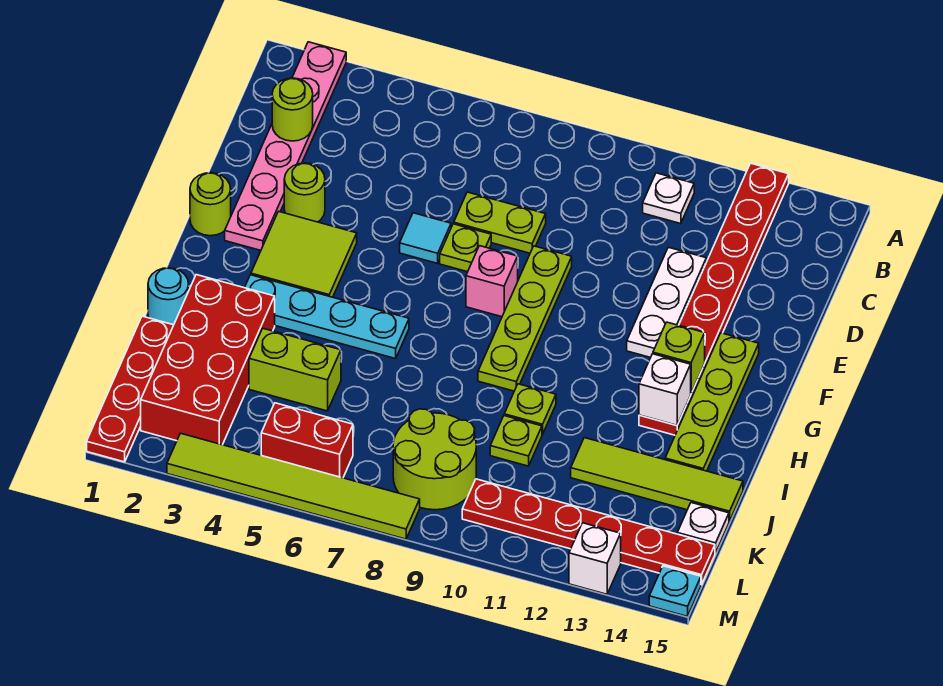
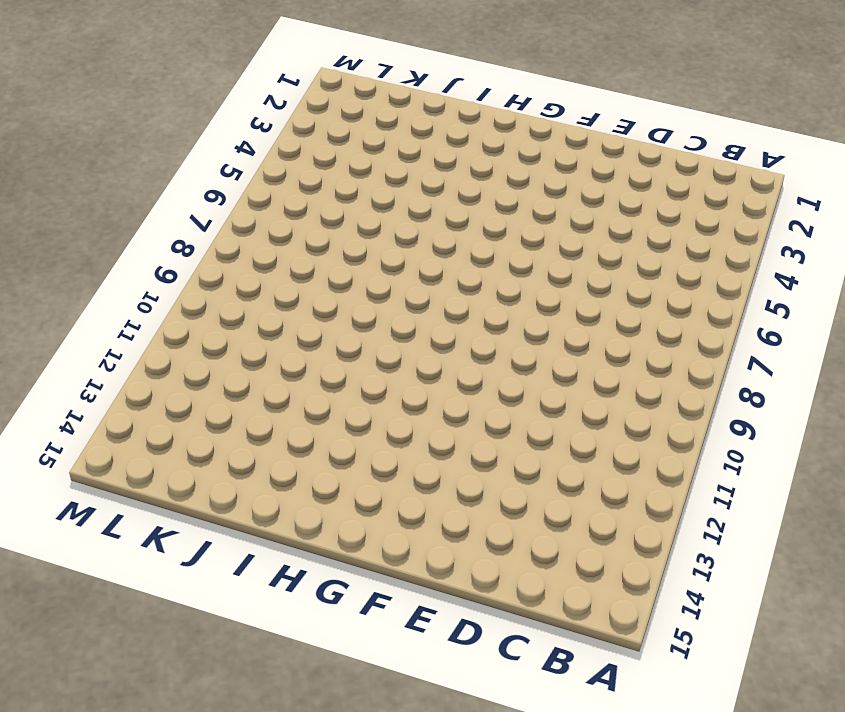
none -> pink 1x6 plate [225,42,346,250]
none -> red 1x8 plate [639,163,789,435]
none -> white 1x1 plate [643,173,694,224]
none -> lime 1x2 plate [454,192,546,253]

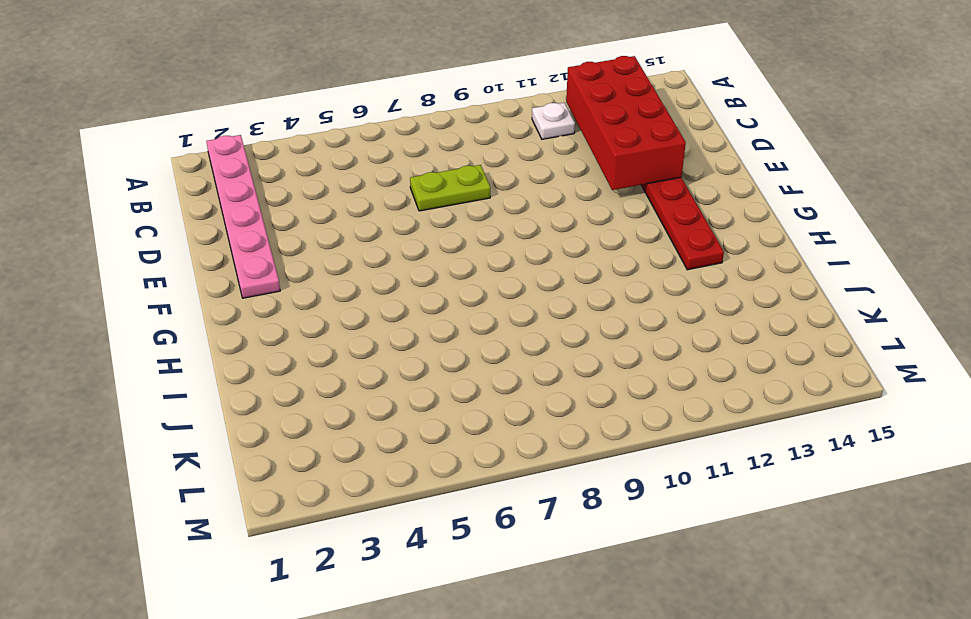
red 2x4 brick [566,56,686,190] -> red 2x4 brick moved to [141,275,275,445]
none -> white 1x3 plate [627,247,706,358]
none -> lime 1x1 round brick [284,163,325,222]
none -> cyan 1x1 tile [400,213,451,263]
none -> lime 1x1 plate [440,224,491,272]

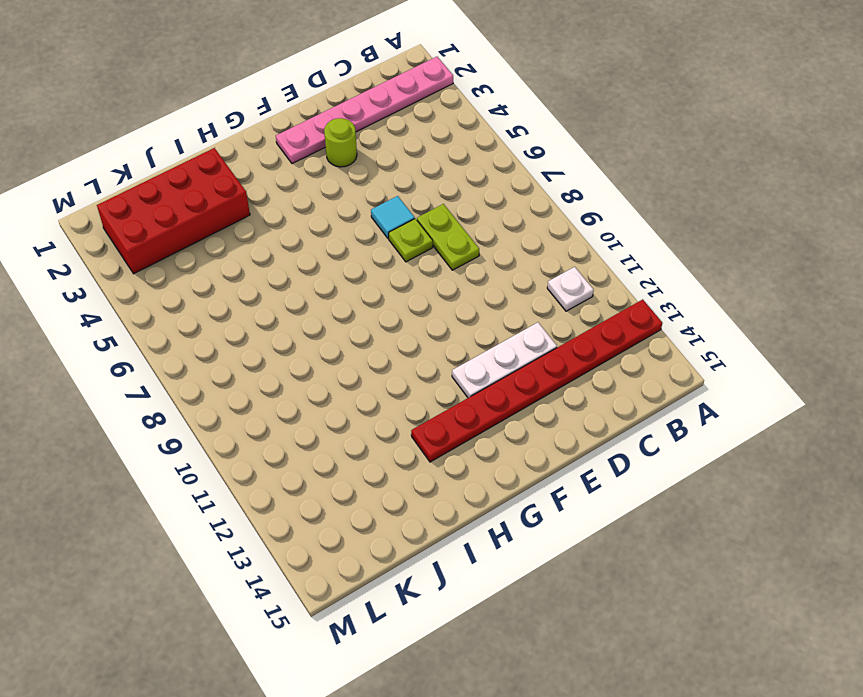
none -> lime 1x4 plate [478,246,572,391]
none -> lime 1x1 round brick [190,173,231,236]
none -> lime 2x2 tile [251,211,357,297]
none -> pink 1x1 brick [466,246,518,317]

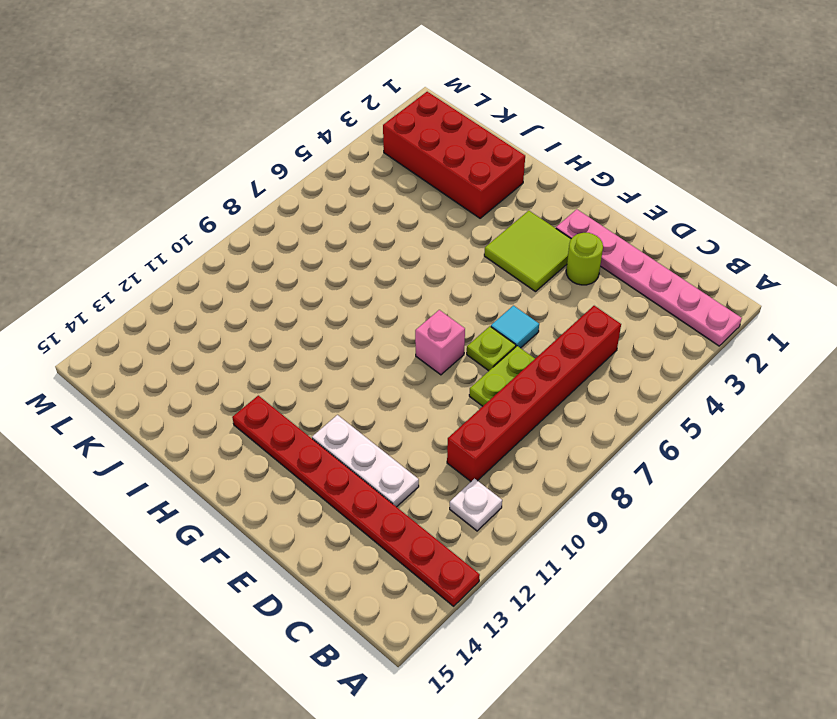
red 1x6 brick [447,306,621,481] -> none
none -> lime 1x4 plate [478,246,572,391]
none -> lime 1x1 round brick [190,173,231,236]
none -> lime 1x4 plate [665,333,759,471]
none -> cyan 1x4 plate [245,275,409,359]

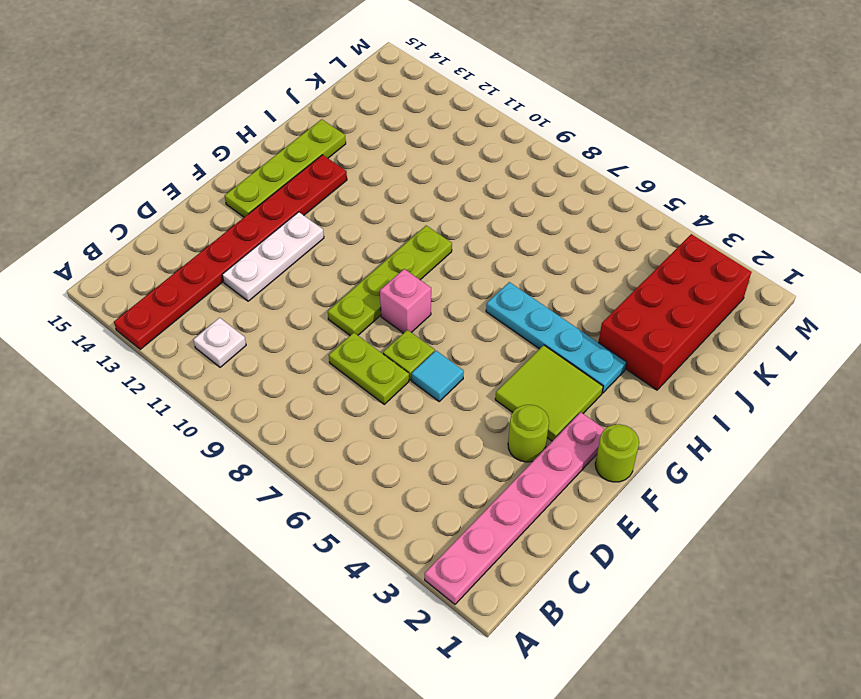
none -> cyan 1x1 round brick [148,268,189,325]
none -> lime 1x1 plate [504,384,556,434]
none -> red 1x4 plate [87,316,174,462]
none -> lime 1x2 brick [249,329,341,411]

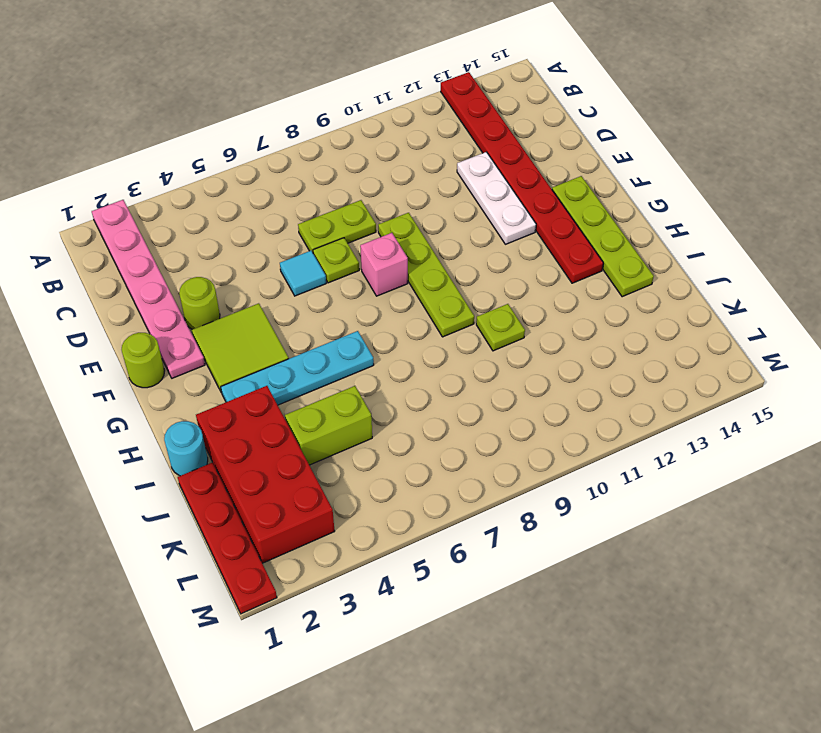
none -> white 1x1 plate [643,173,694,224]
none -> lime 1x1 plate [490,416,542,466]
none -> lime 1x4 tile [571,438,743,521]
none -> lime 2x2 round brick [393,409,476,510]

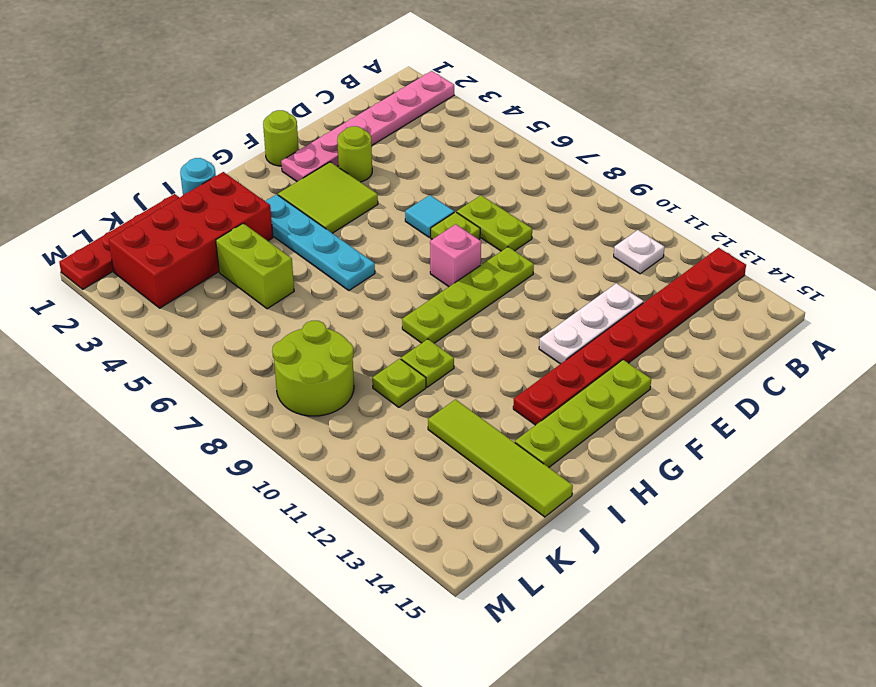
none -> white 1x1 plate [677,503,729,553]
none -> red 1x2 brick [261,403,353,478]
none -> red 1x6 plate [462,479,715,585]
none -> lime 1x6 tile [167,433,420,539]

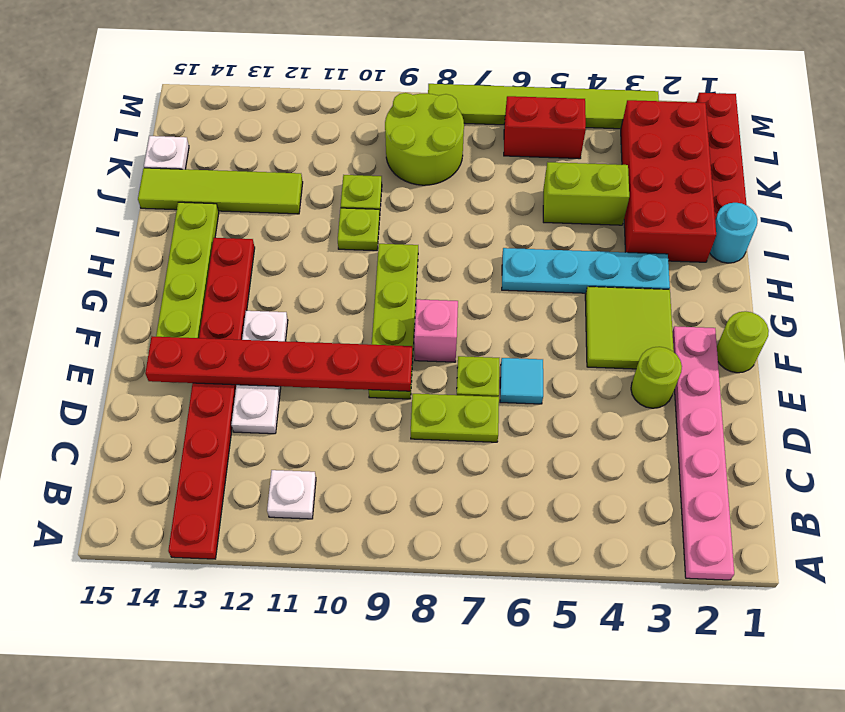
red 1x6 plate [145,336,412,391] -> red 1x6 plate moved to [462,479,715,585]
none -> white 1x1 brick [569,523,621,594]
none -> cyan 1x1 plate [649,566,701,616]
none -> lime 1x1 round brick [272,78,313,141]
none -> lime 1x1 brick [653,322,705,393]

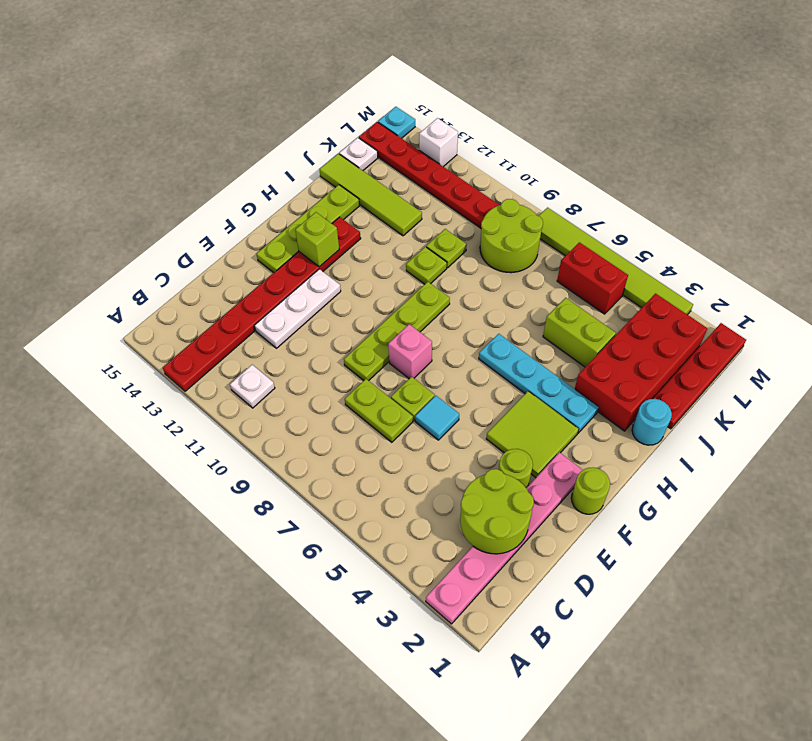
lime 2x2 round brick [460,469,534,554] -> lime 1x1 round brick [272,78,313,141]
none -> white 1x1 brick [639,354,691,425]

